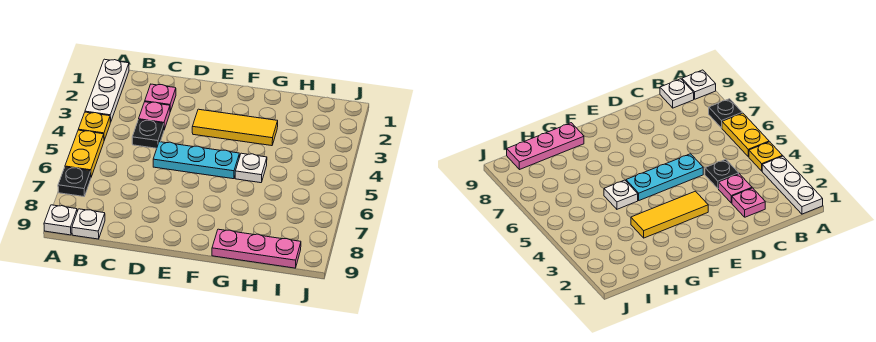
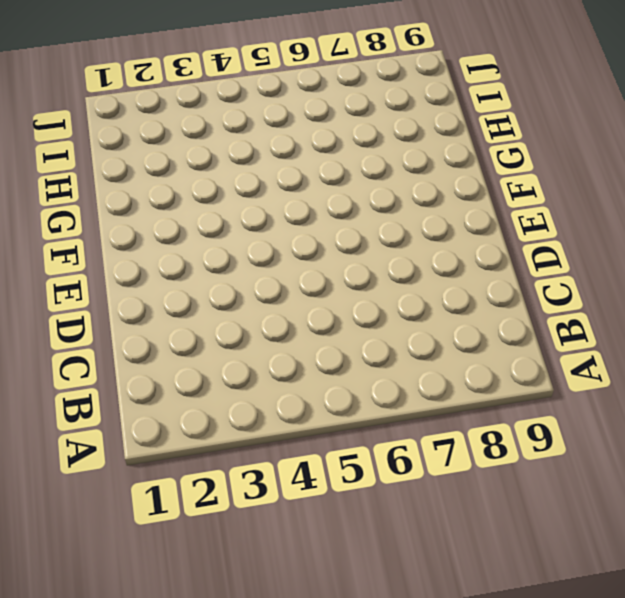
none -> white 1x3 plate [85,59,129,122]
none -> yellow 1x1 plate [78,112,110,140]
none -> yellow 1x2 plate [65,130,104,177]

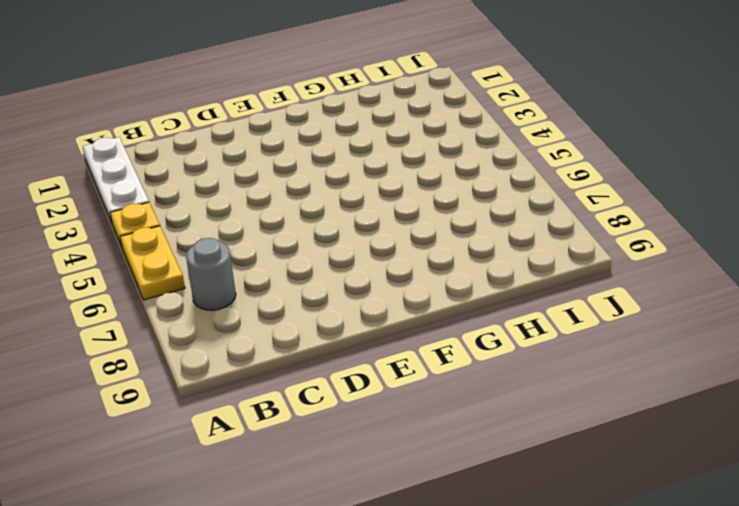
grey 1x1 round brick [186,238,236,310] -> none
none -> black 1x1 plate [58,167,91,197]
none -> white 1x1 plate [44,205,77,235]
none -> white 1x1 plate [72,209,105,239]

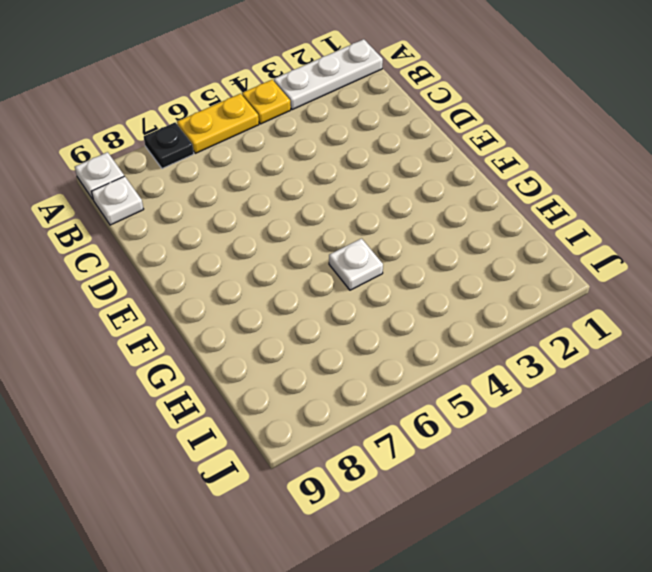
none -> pink 1x1 plate [145,84,176,111]
none -> pink 1x1 plate [139,102,170,129]
none -> black 1x1 plate [132,120,164,148]

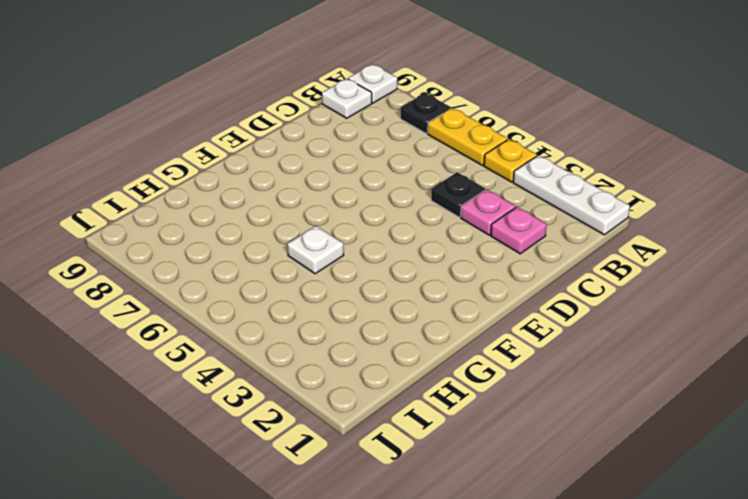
none -> cyan 1x3 plate [153,142,239,179]
none -> yellow 1x3 tile [192,109,278,146]
none -> pink 1x3 plate [212,229,301,268]

